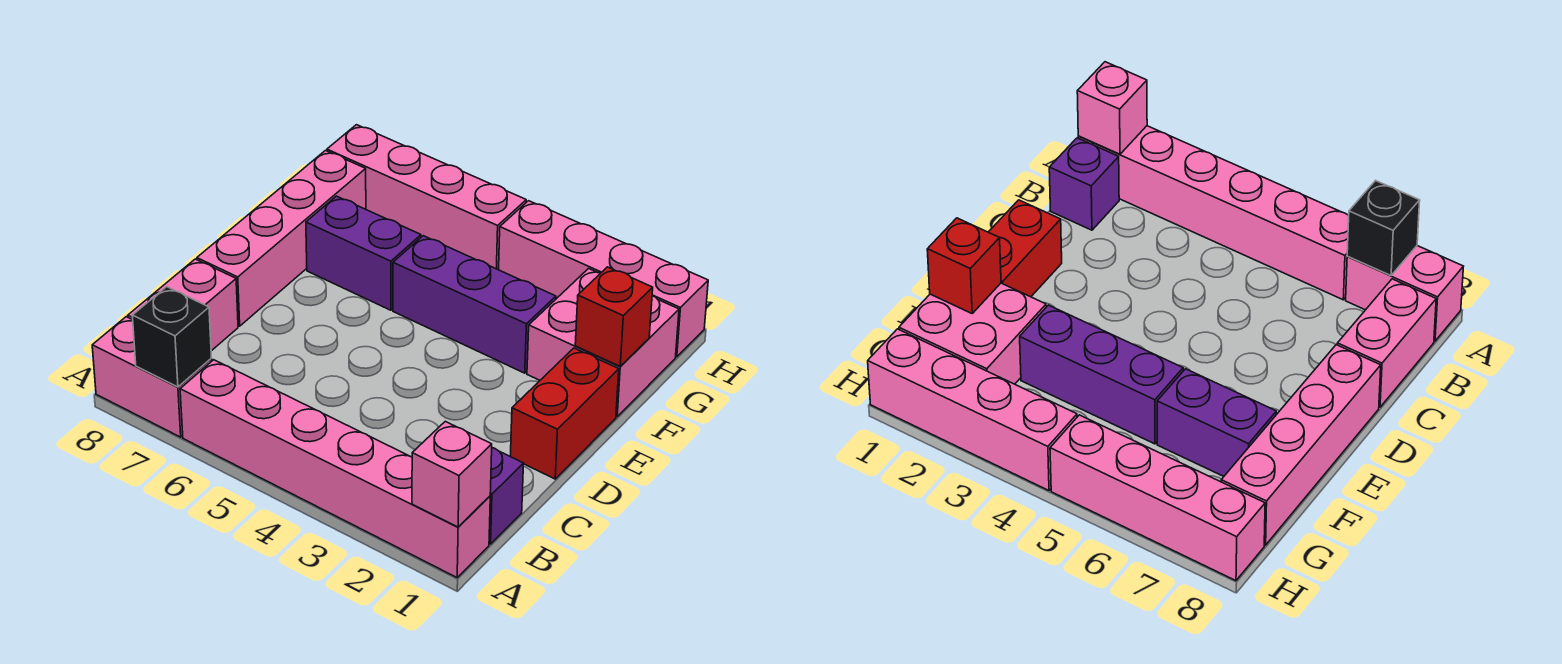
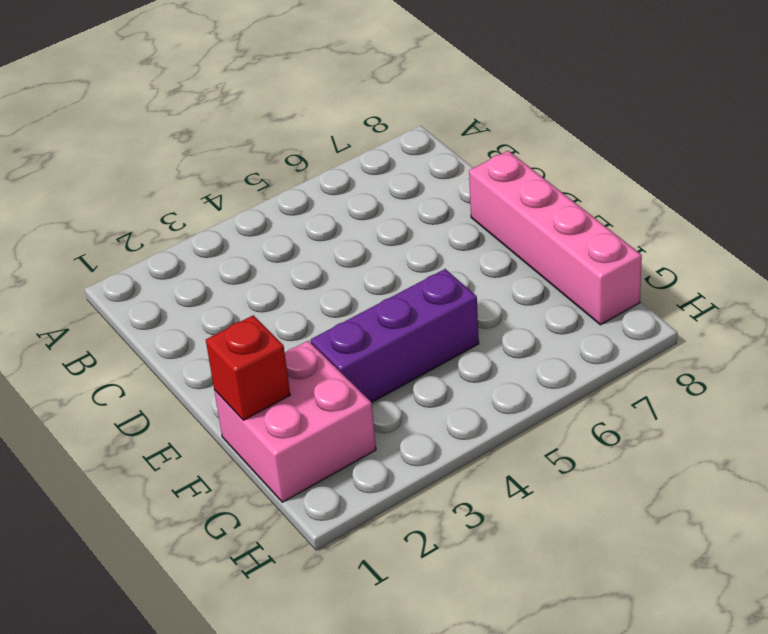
none -> pink 1x6 brick [180,360,490,577]
none -> pink 1x2 brick [92,317,212,437]
none -> purple 1x1 brick [489,448,524,544]

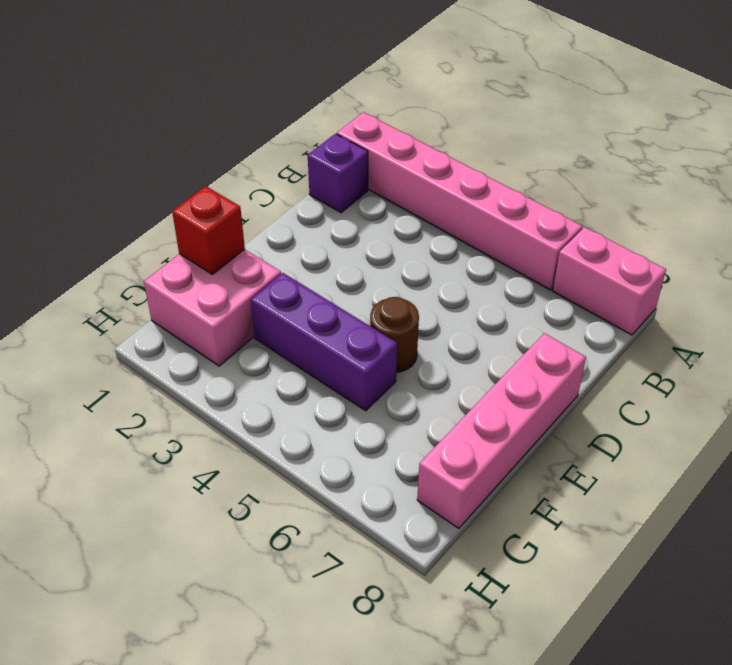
brown 1x1 round brick [370,297,419,372] -> none
none -> pink 1x2 brick [128,259,238,351]
none -> red 1x2 brick [510,348,619,479]
none -> purple 1x2 brick [306,196,421,310]

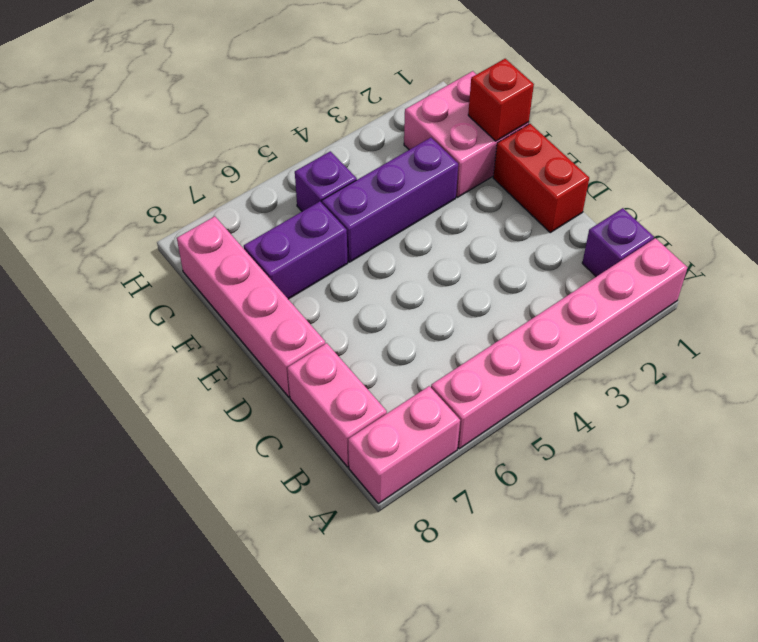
purple 1x1 brick [295,151,357,211] -> none
none -> pink 1x4 brick [499,201,708,357]
none -> pink 1x4 brick [327,125,526,270]
none -> pink 1x1 brick [412,421,492,527]

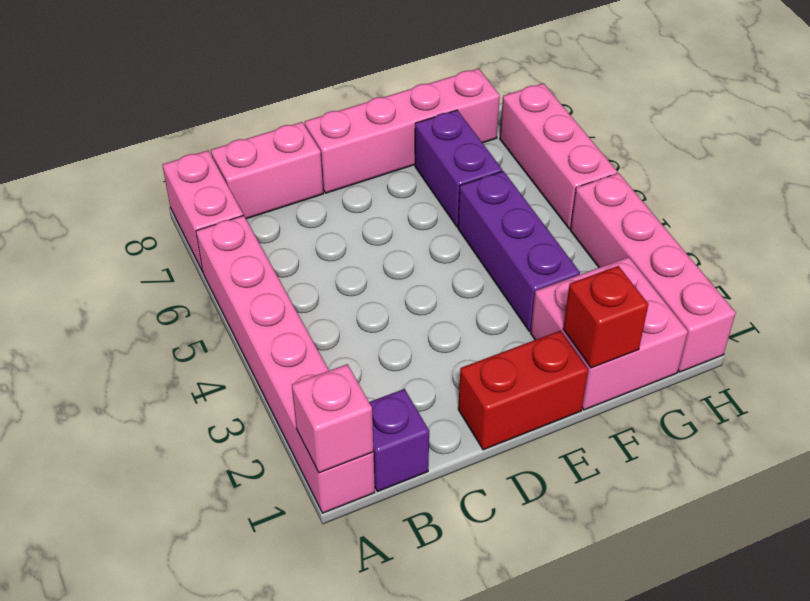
pink 1x3 brick [500,83,617,229] -> pink 1x4 brick [327,125,526,270]
none -> black 1x1 brick [132,287,211,387]

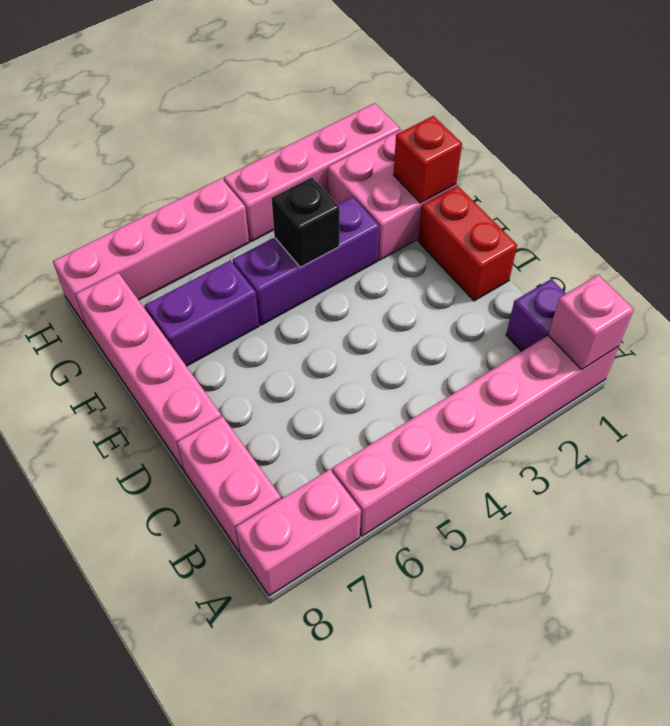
black 1x1 brick [272,177,340,267] -> black 1x1 brick moved to [132,287,211,387]

